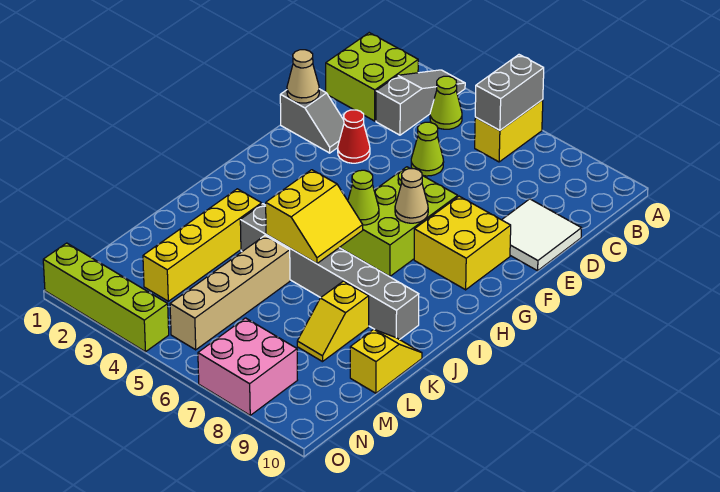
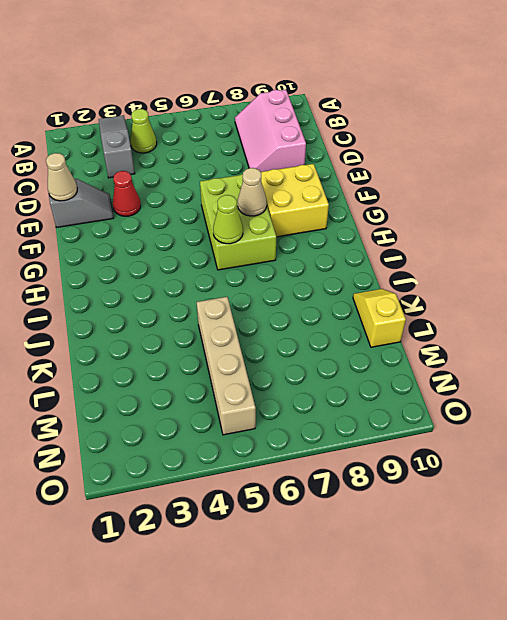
pink 2x3 slope [235,90,306,172] -> white 2x2 tile [502,199,582,271]
none -> yellow 1x2 brick [475,100,543,162]
none -> lime 2x2 brick [326,33,418,121]
none -> lime 1x1 cone [411,122,444,176]

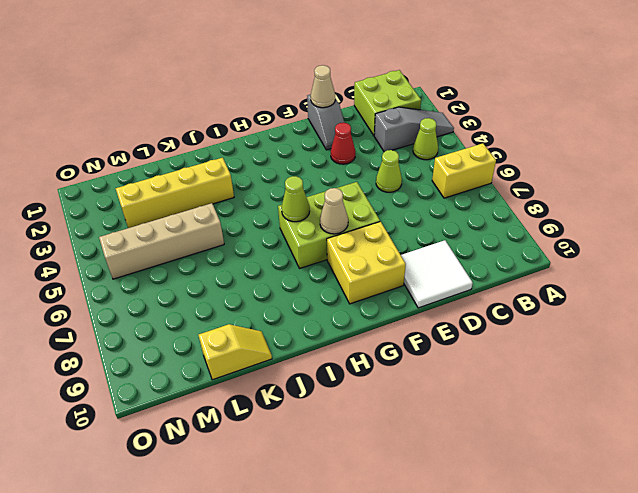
none -> grey 1x6 brick [240,204,419,340]
none -> yellow 1x2 slope [297,281,369,362]
none -> pink 2x2 brick [198,318,297,415]

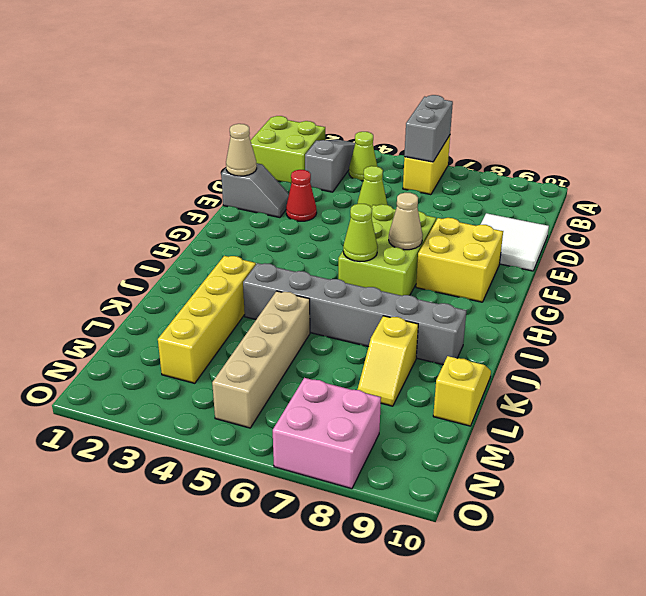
none -> lime 1x4 brick [43,243,169,352]
none -> yellow 2x2 slope [266,170,363,264]

